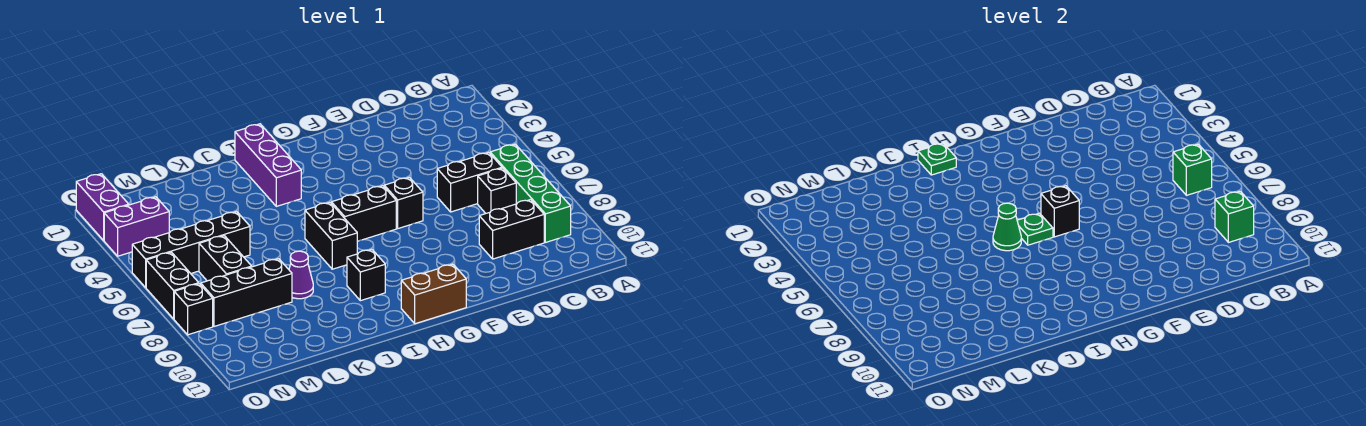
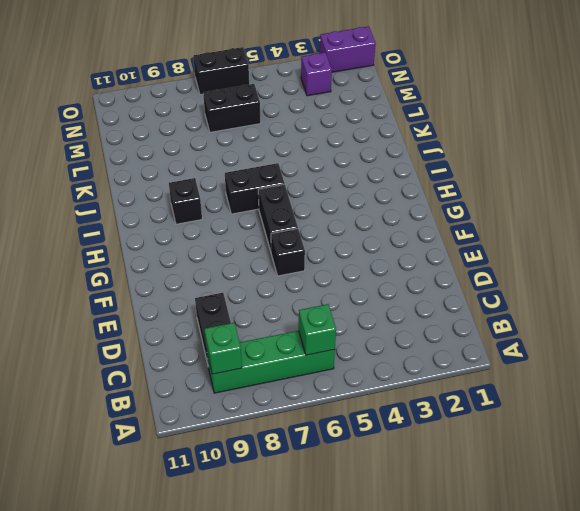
purple 1x1 brick [301,53,332,96] -> purple 1x2 brick [104,197,169,256]
none -> black 1x2 brick [437,152,502,212]
none -> black 1x1 brick [478,168,516,213]
none -> brown 1x2 brick [401,264,466,324]

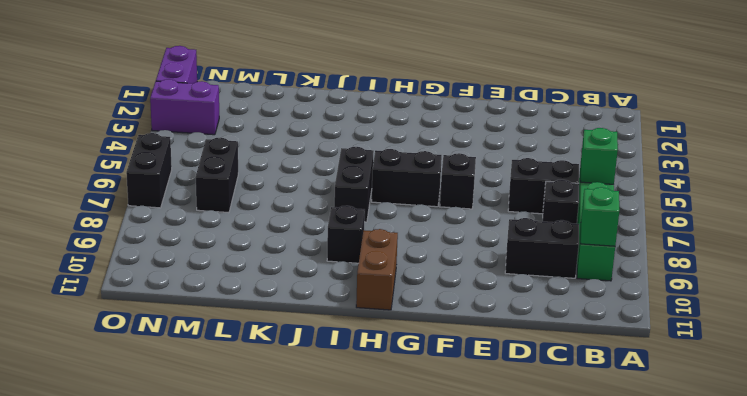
brown 1x2 brick [356,229,398,310] -> brown 1x2 brick turned to [401,264,466,324]
none -> purple 1x3 brick [235,124,301,206]
none -> purple 1x1 cone [289,251,313,299]
none -> black 1x4 brick [132,212,250,287]

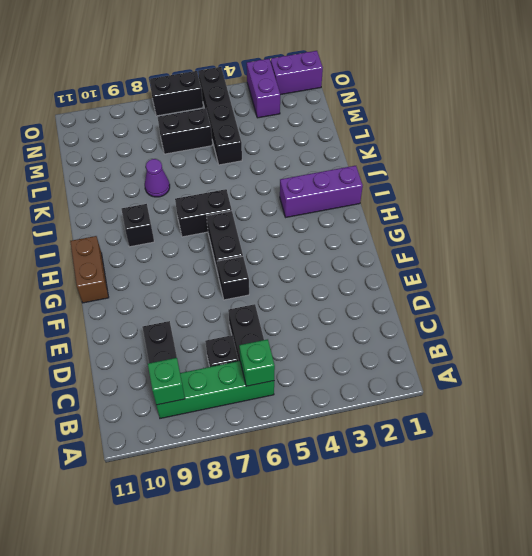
none -> black 1x3 brick [201,259,292,326]
none -> black 1x1 brick [174,284,213,335]
none -> black 1x1 brick [1041,186,1079,237]

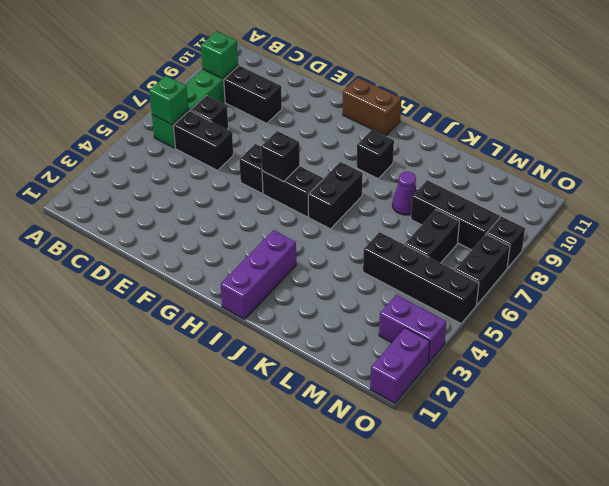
none -> green 1x1 plate [1017,213,1053,245]
none -> green 1x1 plate [918,143,956,175]
none -> green 1x1 cone [993,203,1021,251]

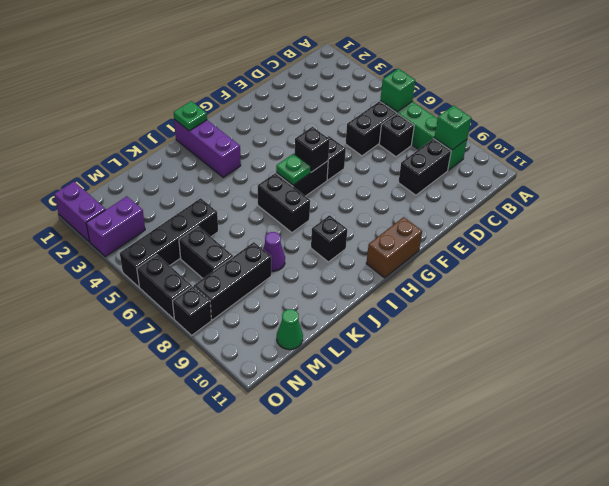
green 1x1 cone [277,309,303,350] -> green 1x1 cone moved to [993,203,1021,251]

